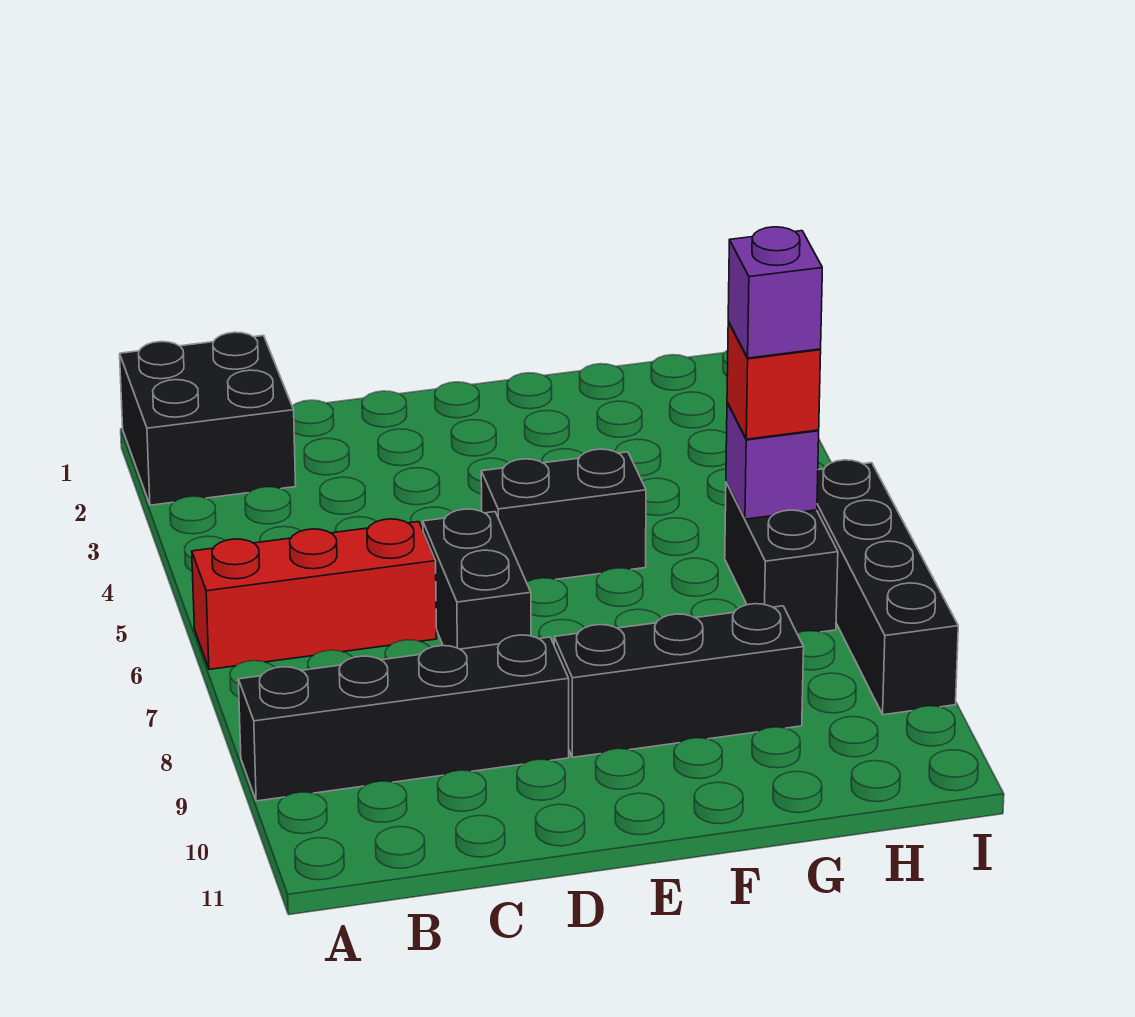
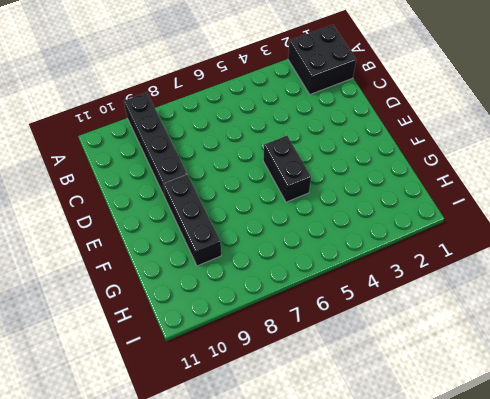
none -> red 1x3 brick [192,519,437,669]
none -> black 1x2 brick [423,509,531,649]

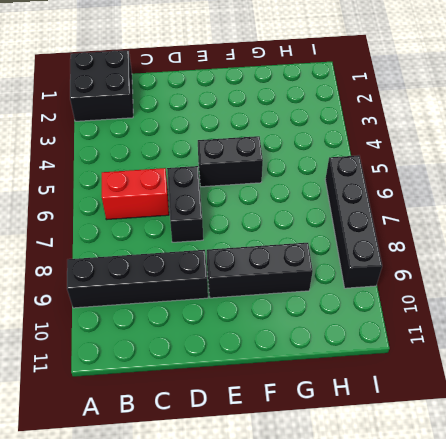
red 1x2 brick [102,168,169,220] -> red 1x3 brick [192,519,437,669]
none -> black 1x2 brick [725,482,838,633]
none -> purple 1x1 brick [726,402,819,519]

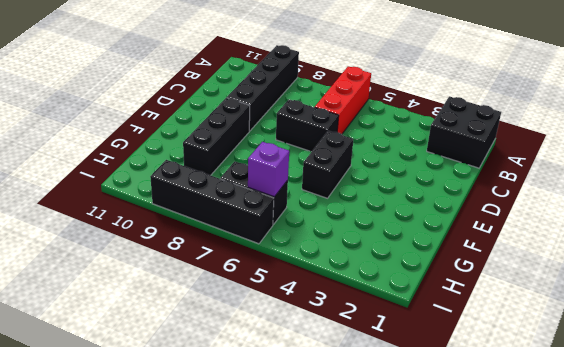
none -> red 1x1 brick [727,322,821,439]
none -> purple 1x1 brick [728,227,822,358]

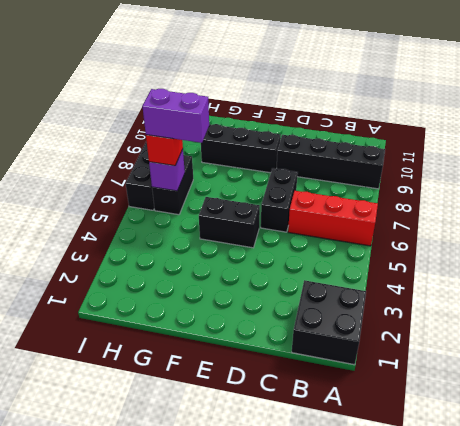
purple 1x2 brick [142,89,209,143] -> purple 1x1 brick [728,227,822,358]

